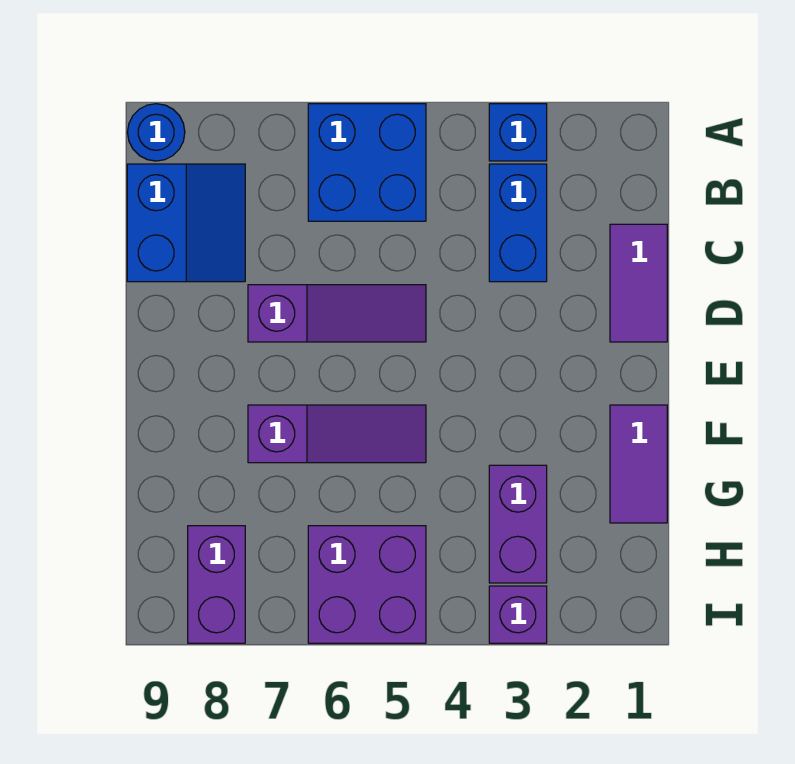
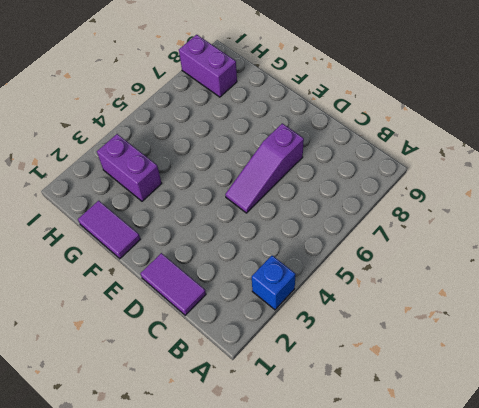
none -> blue 2x2 brick [308,104,426,221]
none -> blue 1x1 round brick [128,104,185,161]
none -> blue 1x2 brick [489,164,547,282]

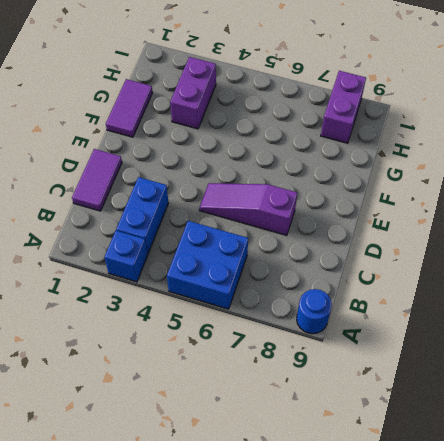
none -> blue 2x2 slope [127,164,245,282]
none -> purple 1x3 slope [248,405,426,463]
none -> purple 2x2 brick [308,526,426,643]

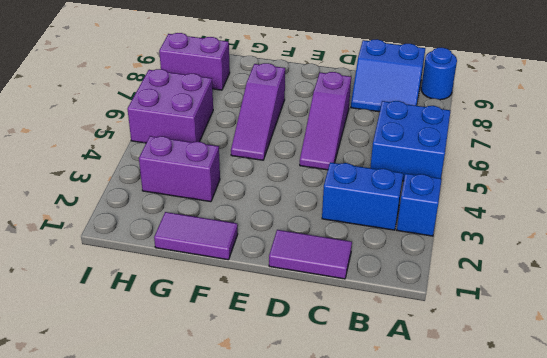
none -> purple 1x1 brick [489,586,547,643]

